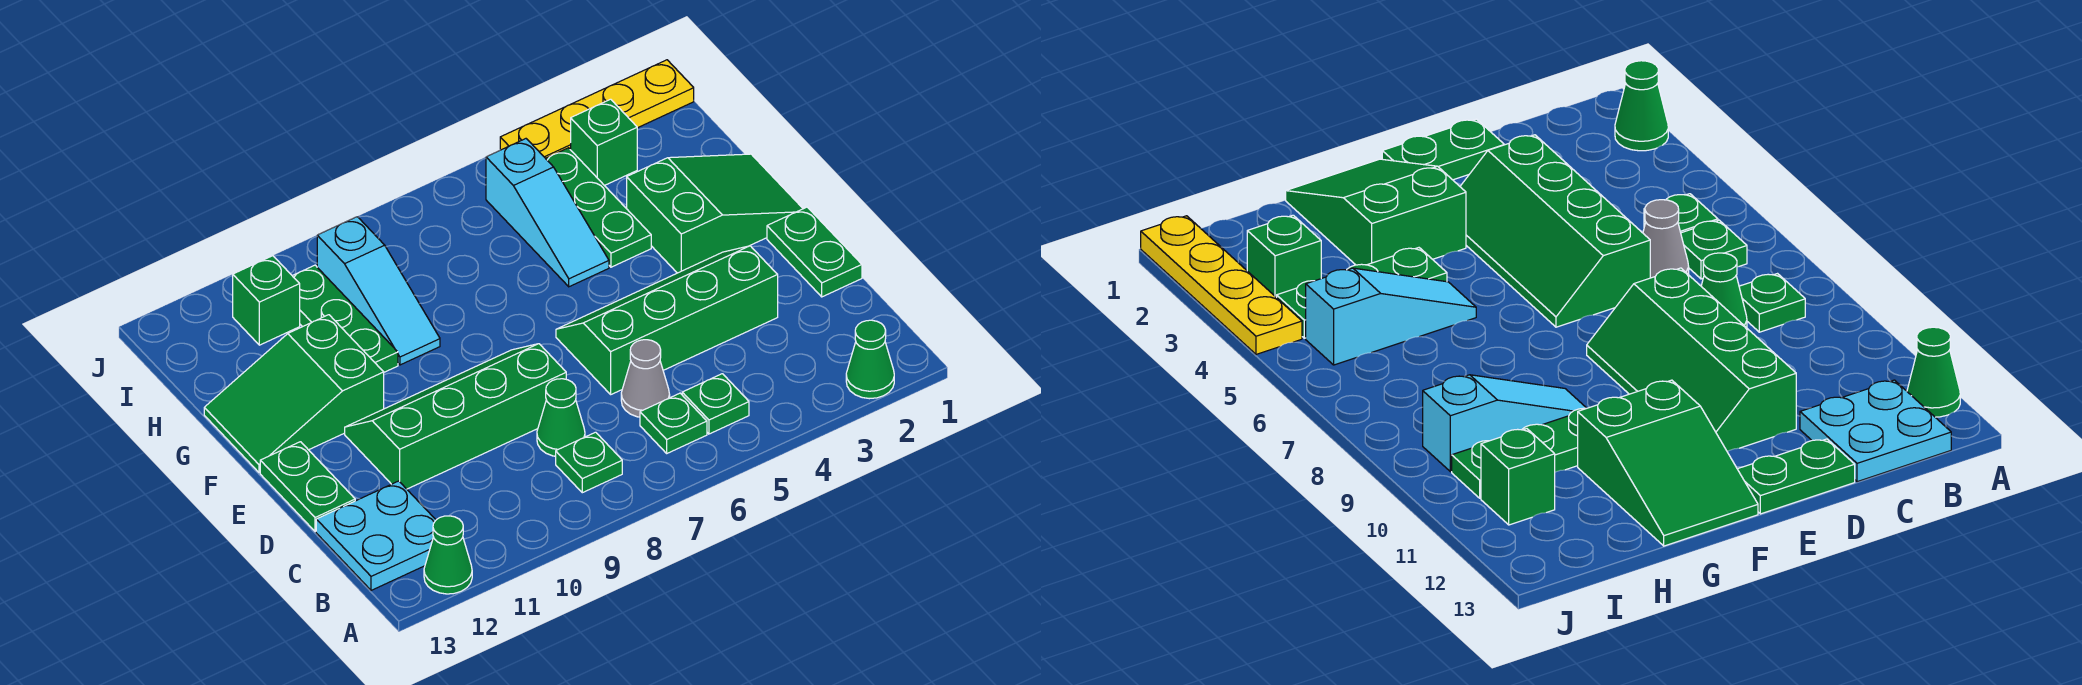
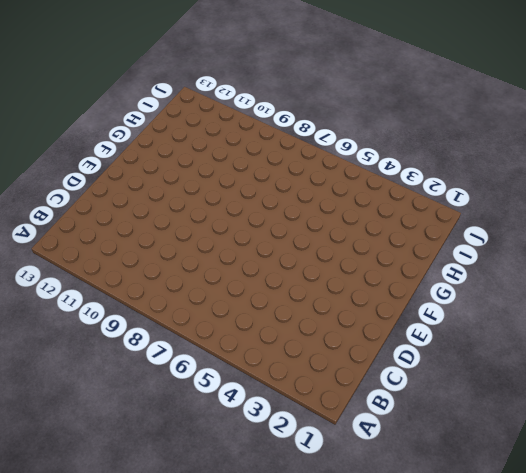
none -> green 1x1 cone [846,320,894,399]
none -> green 1x1 cone [424,516,472,594]
none -> green 1x1 plate [682,374,749,434]

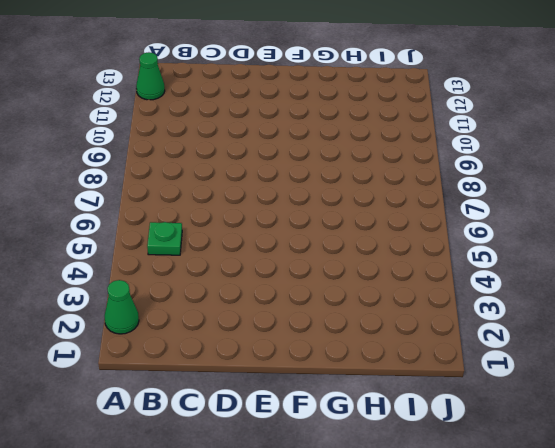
none -> green 1x1 plate [640,393,707,453]
none -> green 1x1 plate [556,432,622,493]
none -> cyan 2x2 plate [316,481,436,590]

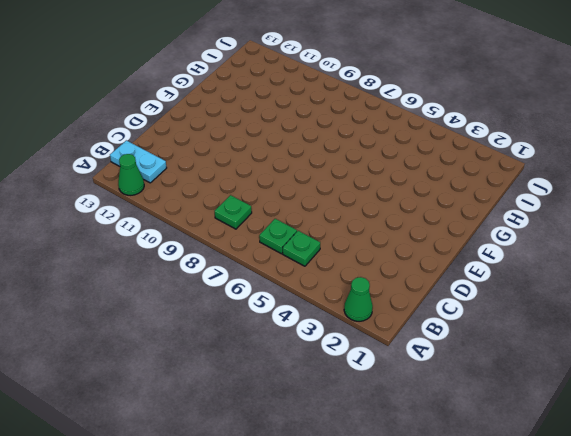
cyan 1x2 plate [110,140,167,183] -> cyan 2x2 plate [316,481,436,590]
none -> grey 1x1 cone [621,340,670,417]
none -> green 1x1 cone [537,379,585,456]
none -> green 1x2 plate [767,207,862,297]

